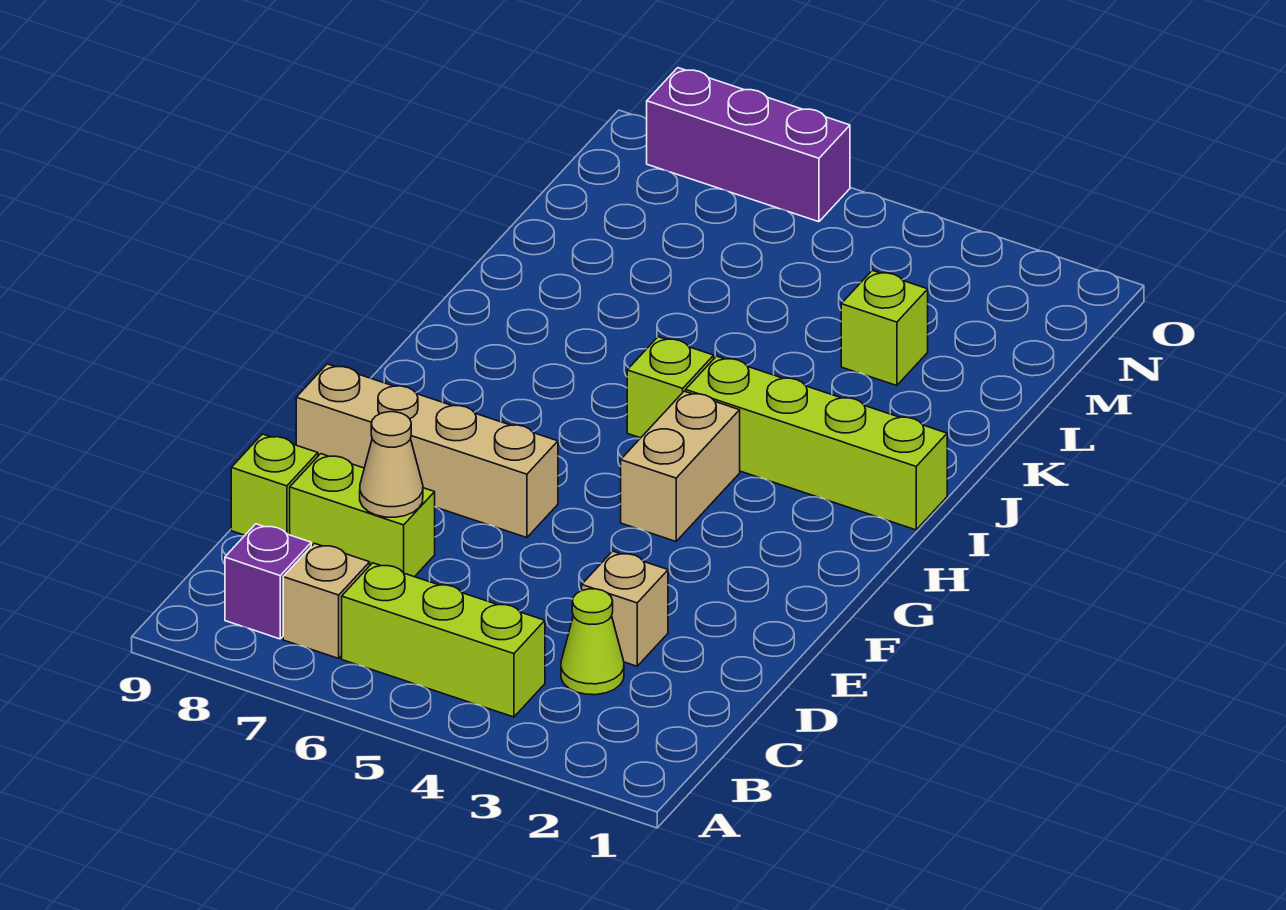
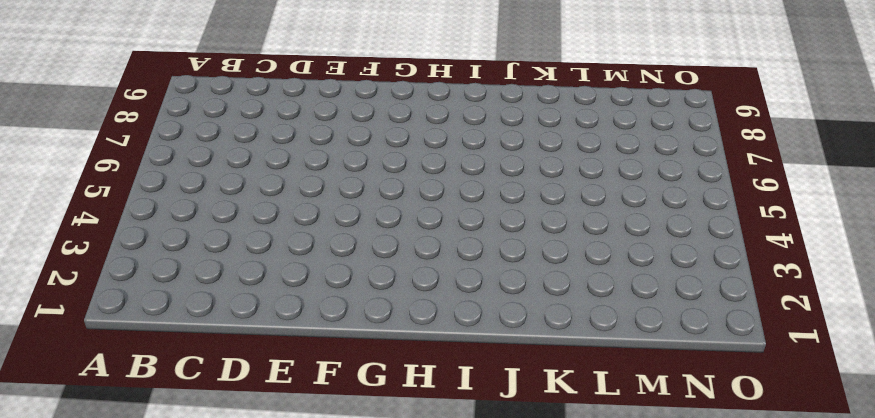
none -> lime 1x3 brick [342,563,545,717]
none -> tan 1x1 brick [283,543,370,658]
none -> purple 1x1 brick [225,524,311,639]

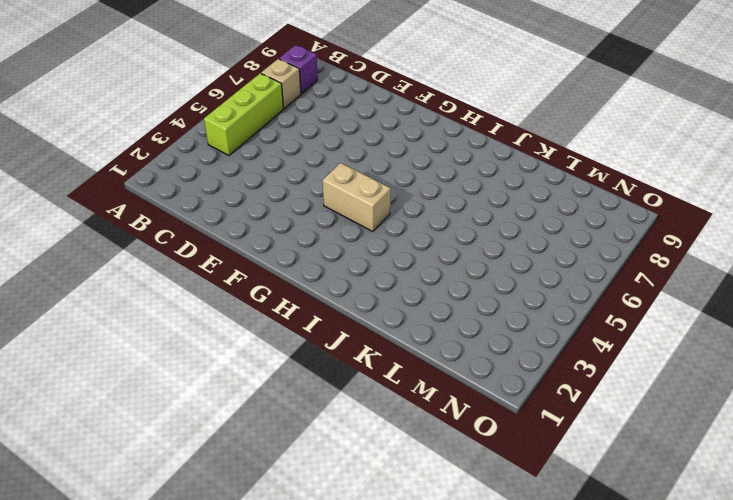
none -> lime 1x1 cone [561,589,624,695]
none -> tan 1x1 brick [582,551,668,666]
none -> lime 1x2 brick [290,454,435,577]

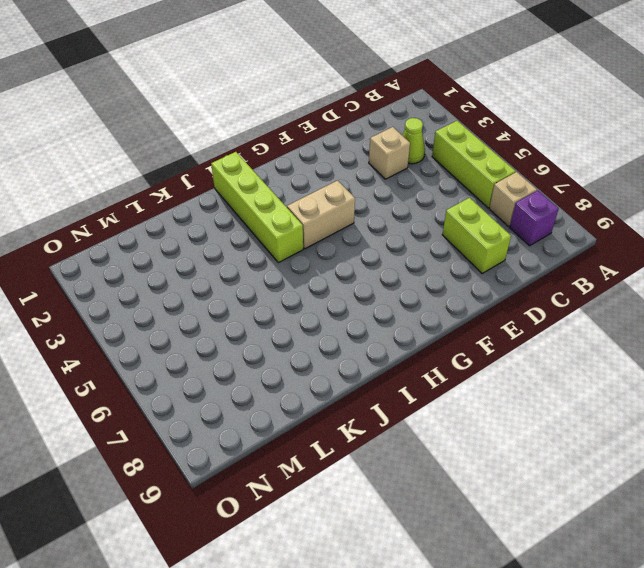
none -> lime 1x1 brick [231,434,318,535]
none -> tan 1x4 brick [296,364,558,538]
none -> lime 1x1 brick [627,337,714,438]

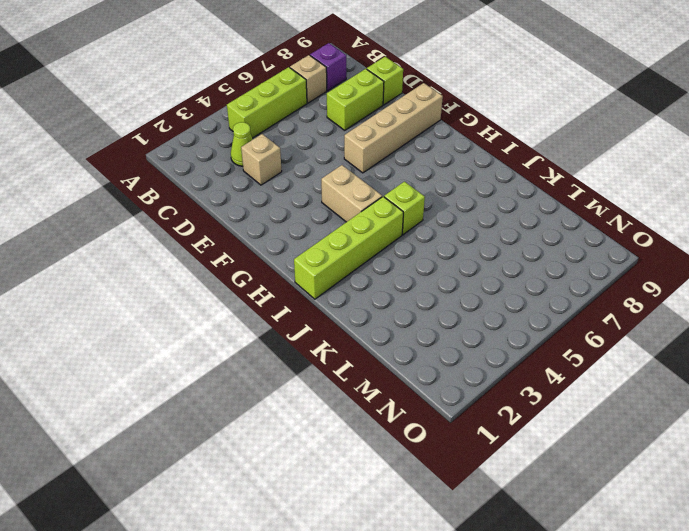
none -> lime 1x1 brick [841,270,928,386]
none -> purple 1x3 brick [647,68,850,222]
none -> tan 1x1 cone [360,412,423,517]

